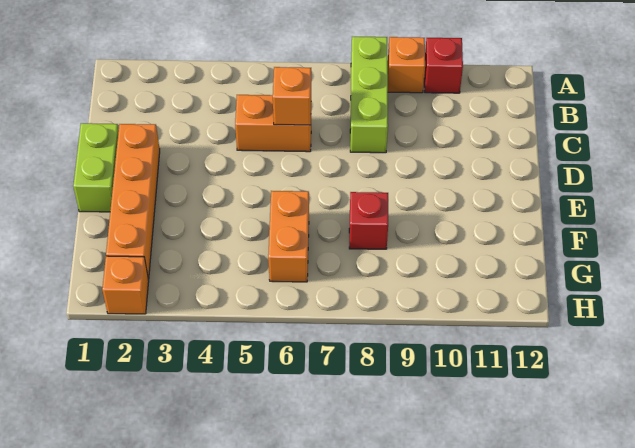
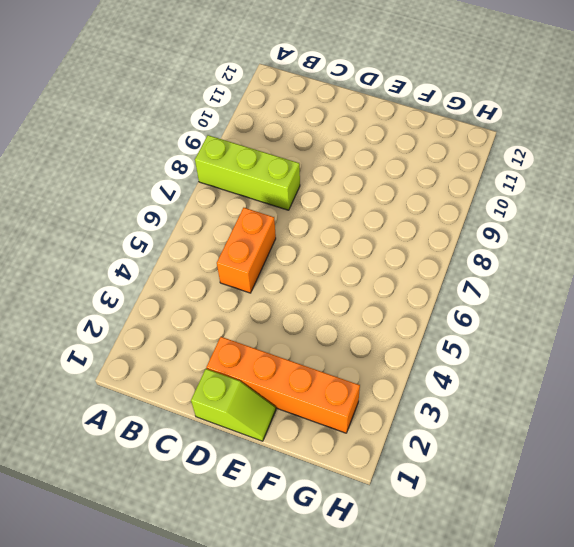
lime 1x2 slope [191,369,276,441] -> lime 1x2 brick [73,123,119,212]
none -> orange 1x1 brick [388,37,425,93]
none -> red 1x1 brick [424,38,463,93]

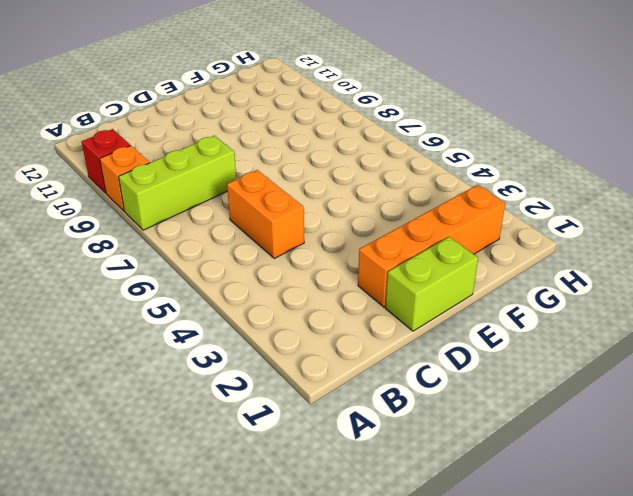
none -> orange 1x2 brick [268,191,309,282]
none -> red 1x1 brick [349,192,388,249]

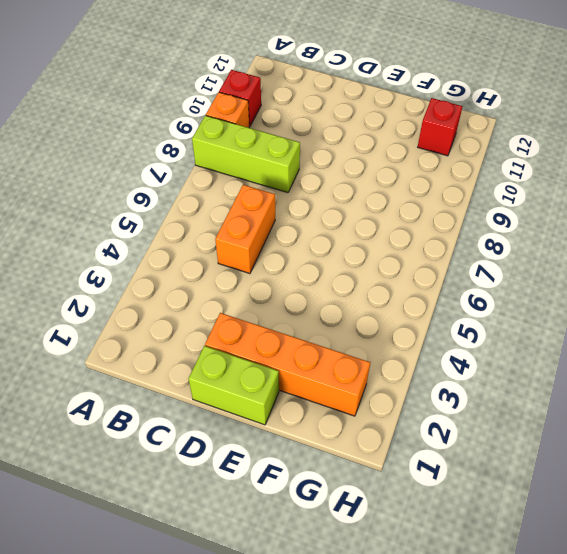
red 1x1 brick [418,98,463,156] -> red 1x1 brick moved to [349,192,388,249]
none -> orange 1x2 brick [268,191,309,282]
none -> orange 1x1 brick [102,256,149,314]

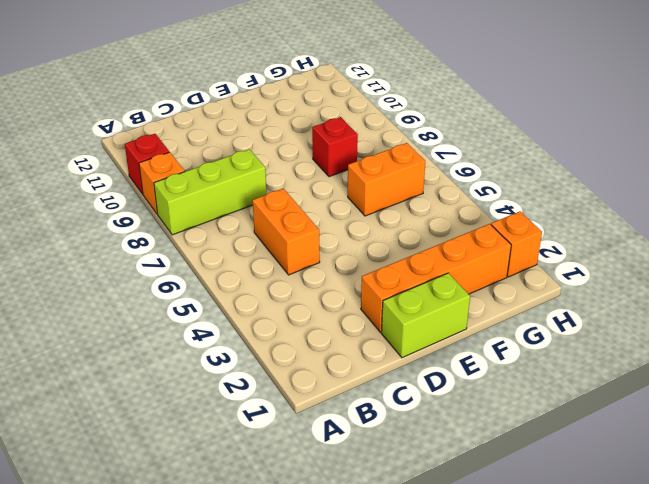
none -> orange 1x1 brick [273,67,311,125]

